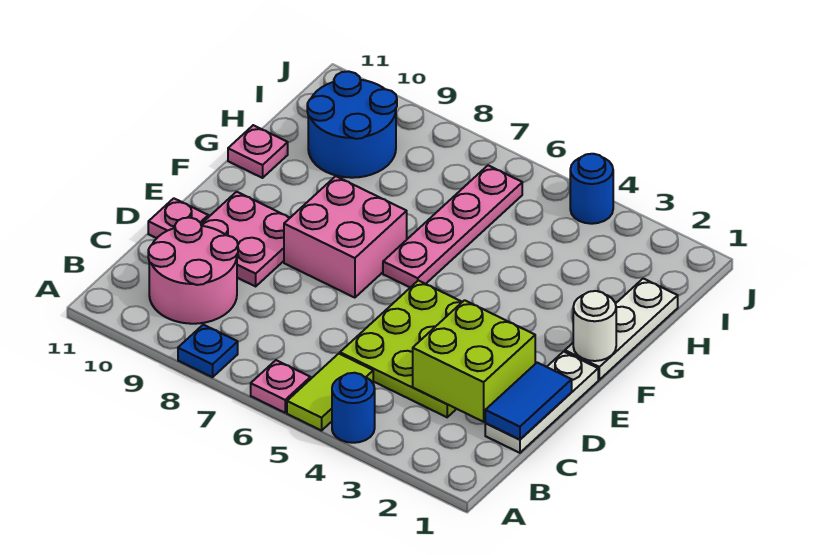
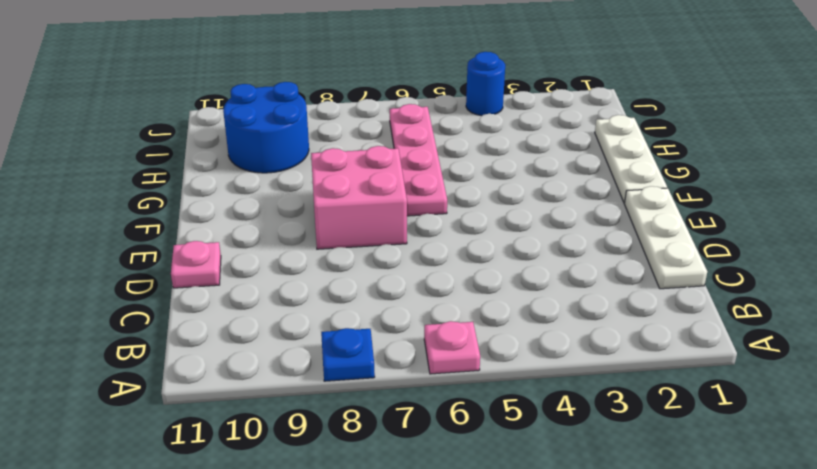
none -> blue 1x1 round brick [332,373,375,443]
none -> lime 1x2 tile [287,354,373,431]
none -> pink 2x2 round brick [148,218,238,324]

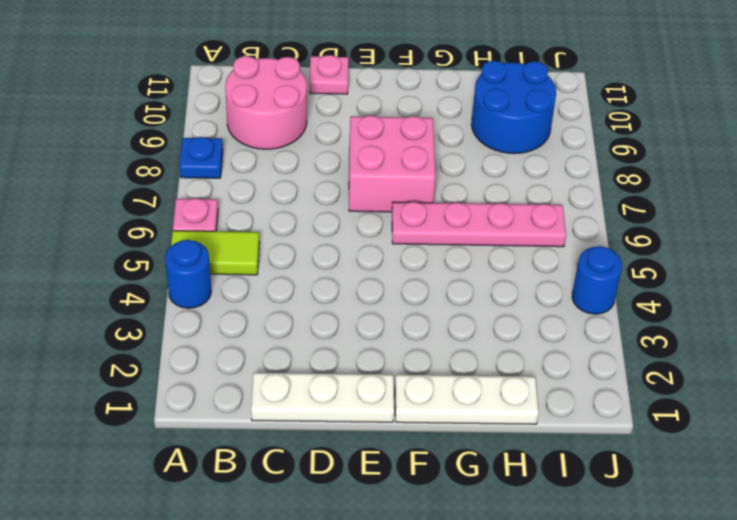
none -> lime 3x3 plate [340,280,462,417]
none -> pink 2x2 plate [201,192,290,286]
none -> pink 1x1 plate [228,125,288,178]

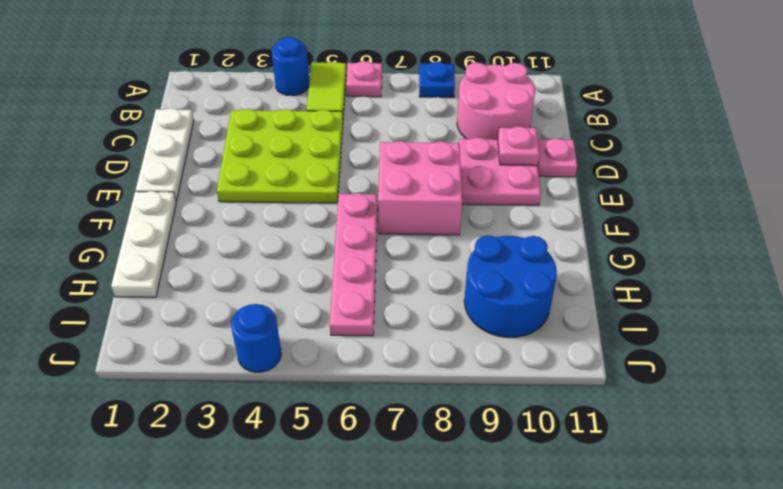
pink 1x1 plate [498,126,539,165] -> pink 1x1 plate moved to [228,125,288,178]
none -> blue 1x2 tile [485,363,572,440]
none -> lime 2x2 brick [413,300,535,422]
none -> white 1x1 round brick [573,291,616,361]

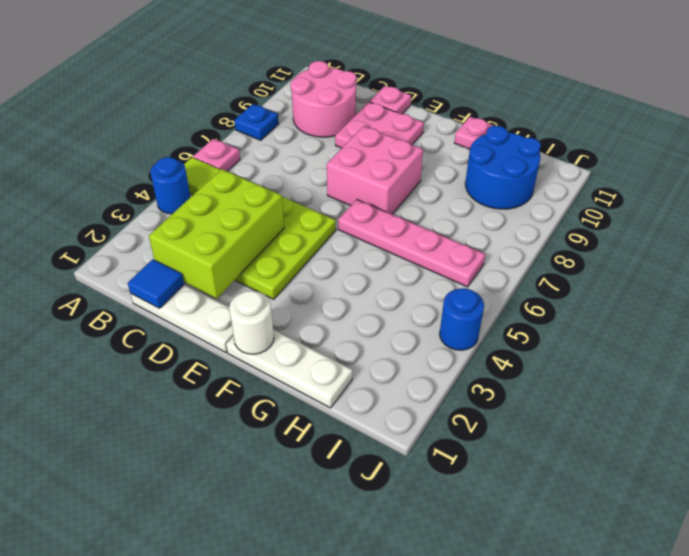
blue 1x1 tile [128,259,184,308] -> blue 1x2 tile [485,363,572,440]
lime 2x3 brick [149,169,284,298] -> lime 2x2 brick [413,300,535,422]

